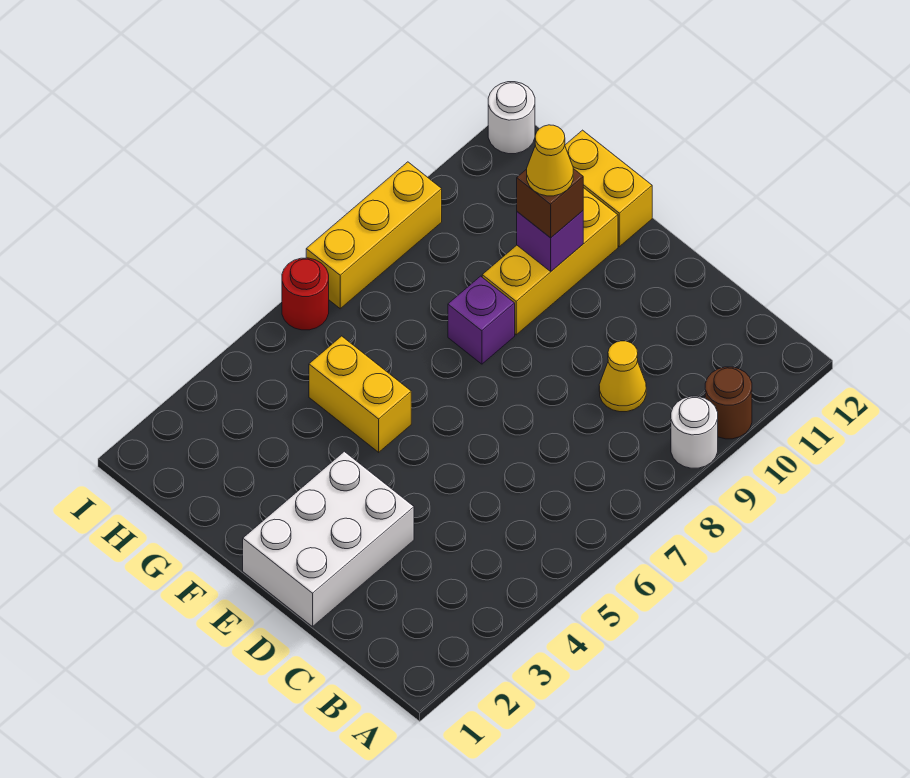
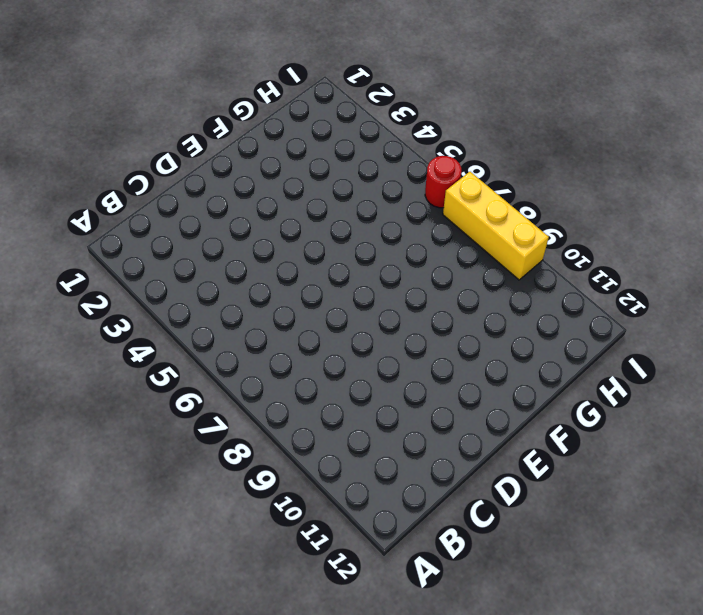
none -> white 1x1 round brick [671,396,718,468]
none -> brown 1x1 round brick [705,367,752,439]
none -> yellow 1x1 cone [599,341,646,412]

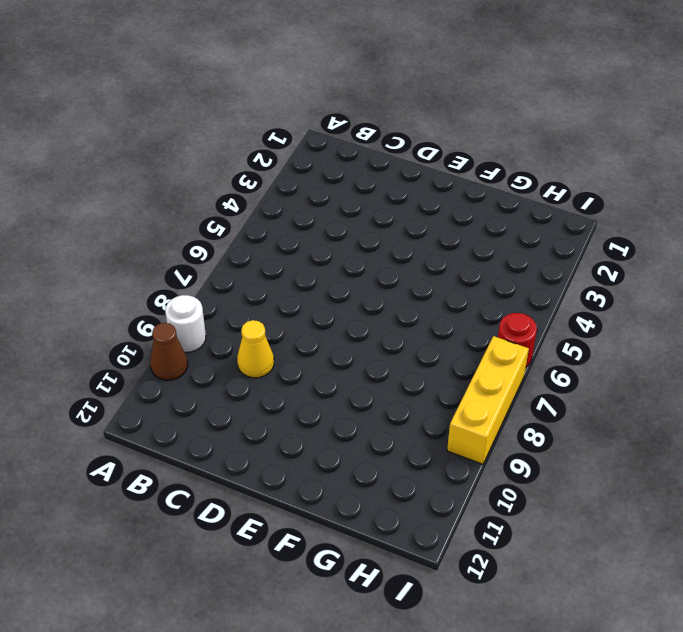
brown 1x1 cone [150,323,188,380] -> brown 1x1 round brick [705,367,752,439]
none -> white 2x3 brick [243,451,414,627]
none -> yellow 1x2 brick [309,336,411,452]
none -> purple 1x1 brick [448,276,515,364]

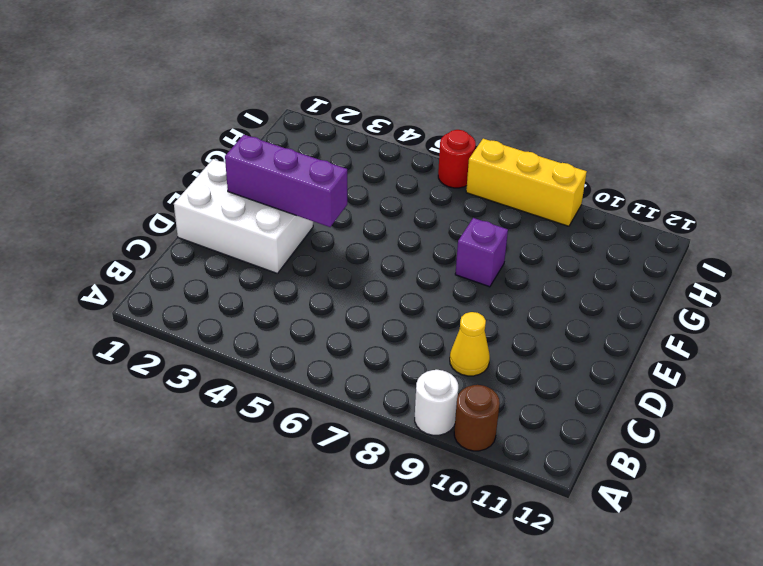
purple 1x3 brick [225,135,347,227] -> none
none -> yellow 1x2 brick [309,336,411,452]
none -> yellow 1x3 brick [482,188,618,335]
none -> yellow 1x2 brick [565,130,652,247]

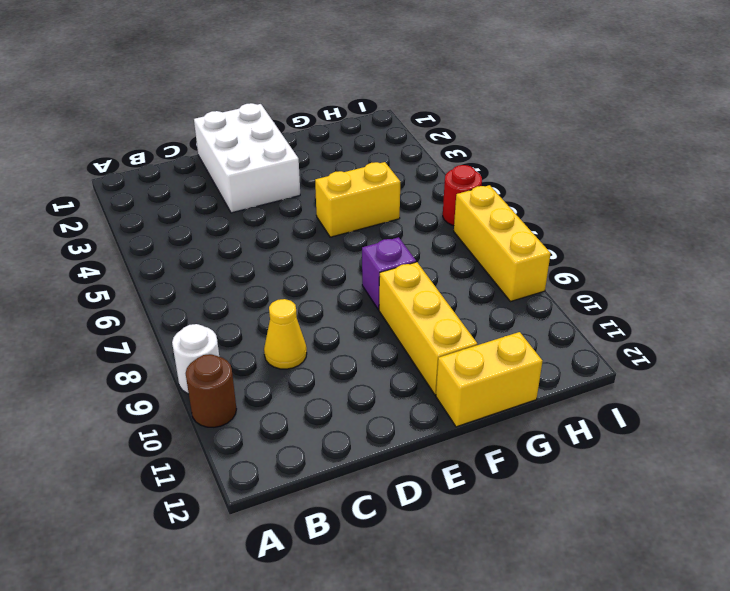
none -> white 1x1 round brick [488,82,535,154]
none -> purple 1x1 brick [517,211,583,271]
none -> brown 1x1 brick [517,169,583,238]

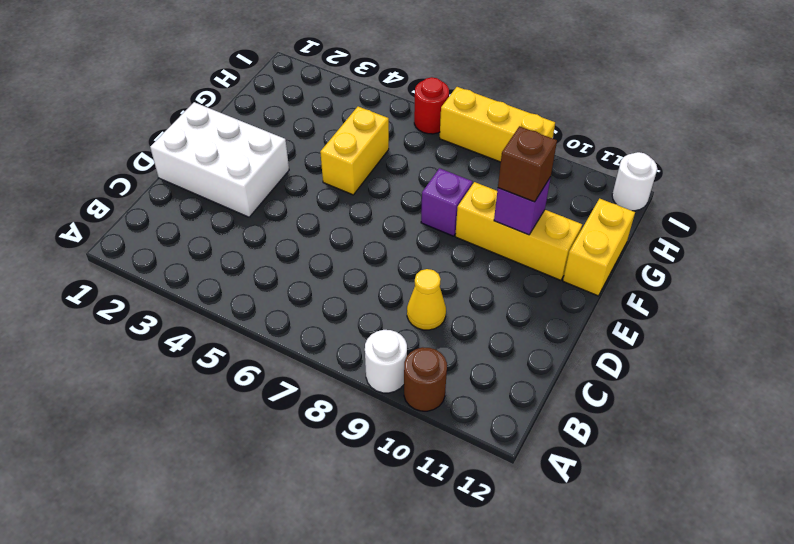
none -> yellow 1x1 cone [527,125,573,196]

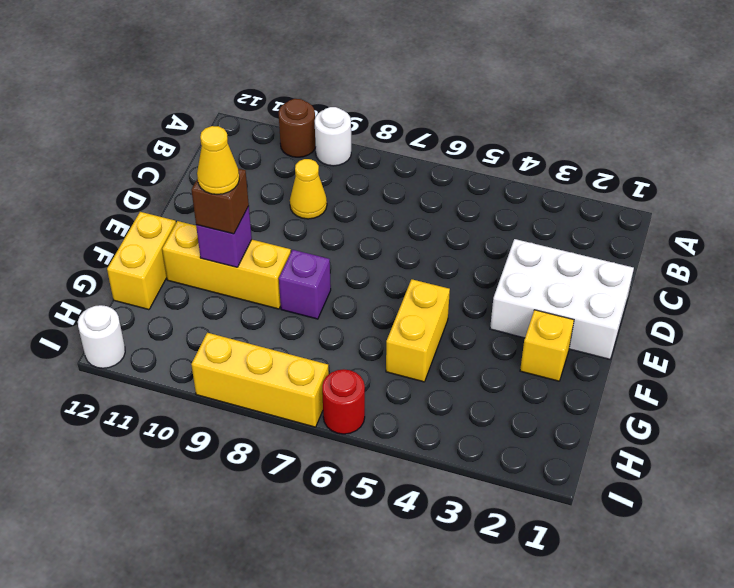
yellow 1x1 brick [520,310,574,381] -> none

